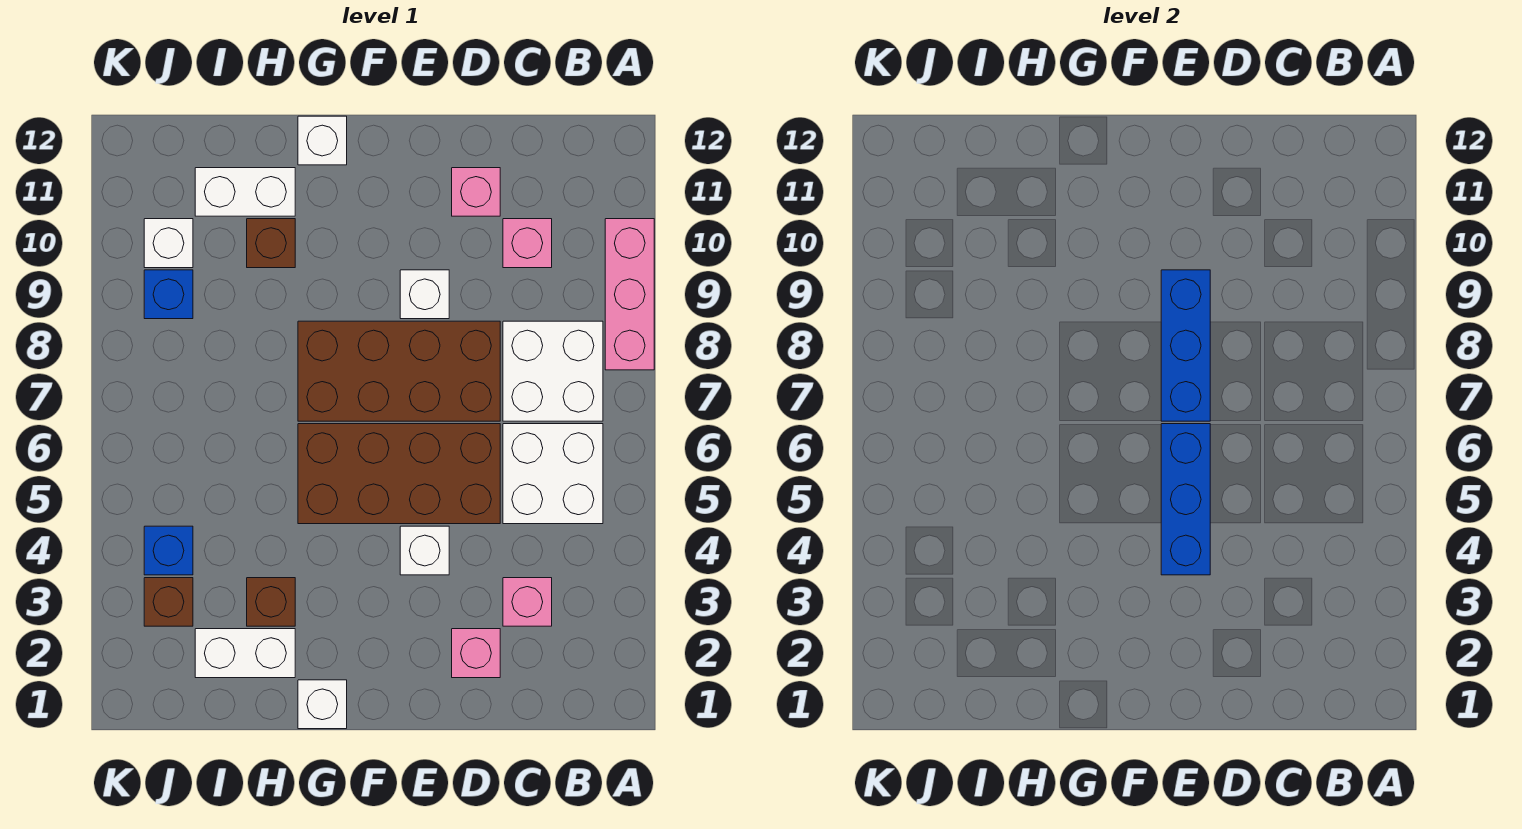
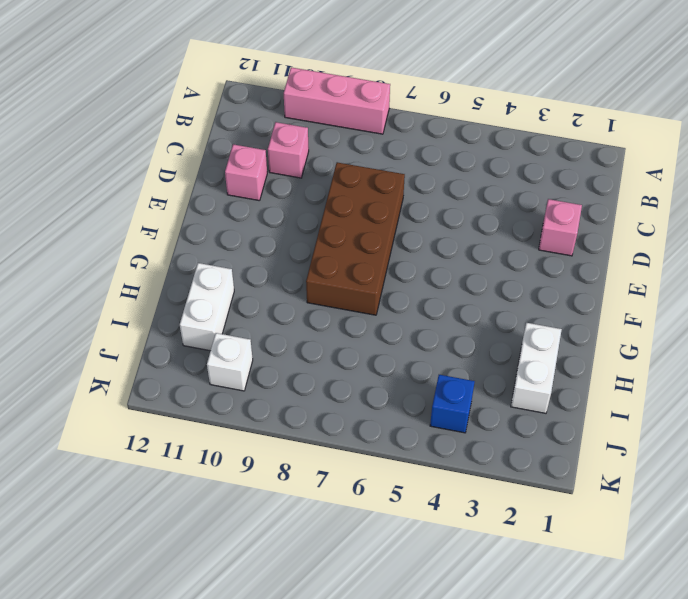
none -> white 2x2 brick [503,424,603,524]
none -> white 2x2 brick [503,321,603,421]
none -> pink 1x1 brick [503,578,552,626]

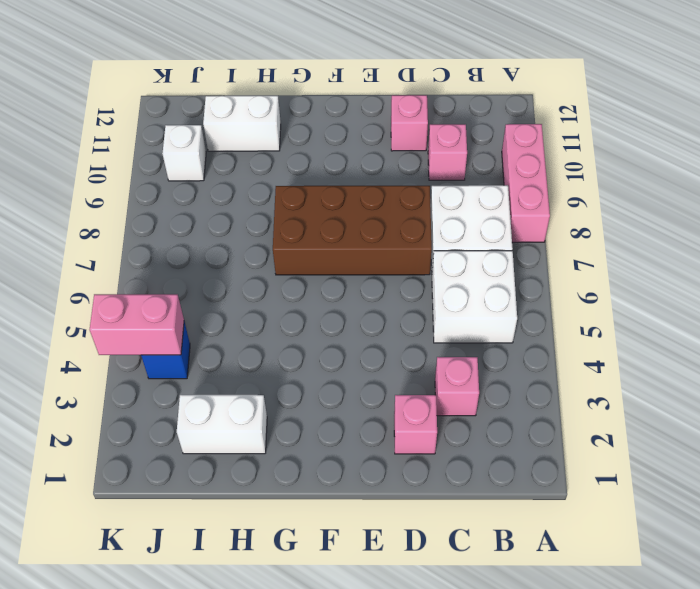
pink 1x2 brick [90,294,184,355] -> none
none -> brown 2x4 brick [298,424,500,524]
none -> white 1x1 brick [400,526,449,575]
none -> white 1x1 brick [400,270,449,319]

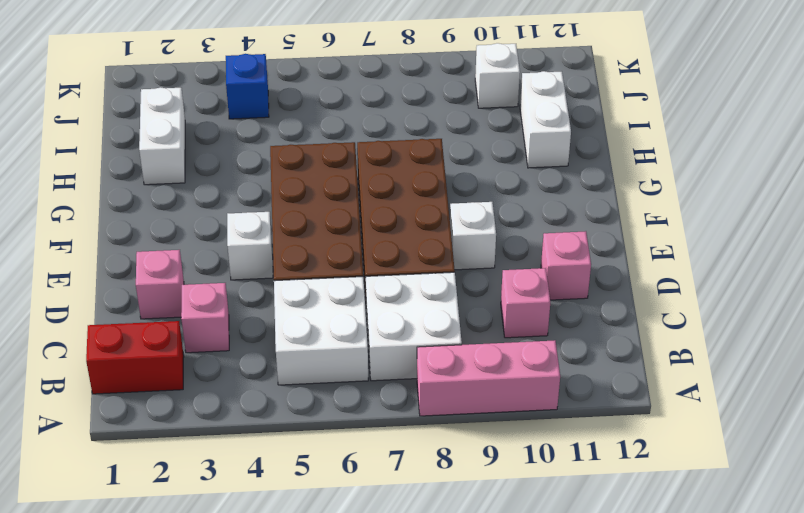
red 1x2 brick [86,321,184,394] -> none
none -> white 1x1 brick [298,680,347,729]
none -> white 1x1 brick [298,116,347,165]
none -> brown 1x1 brick [247,578,295,626]

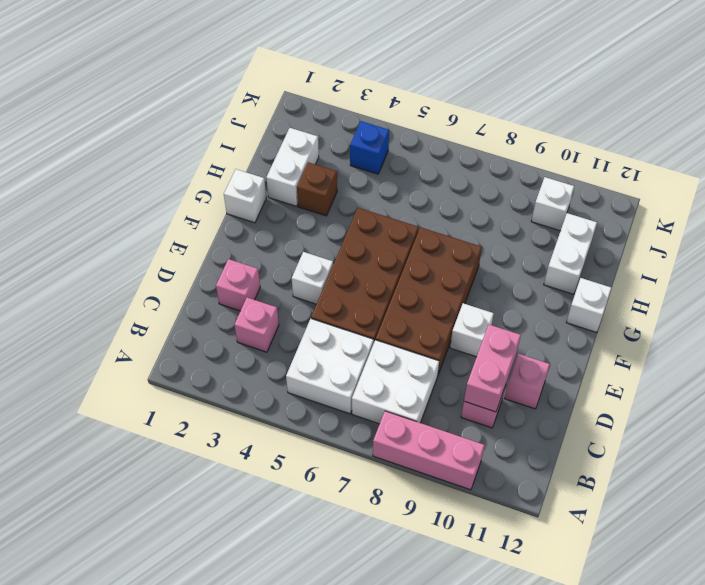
pink 1x2 brick [464,325,521,412] -> none
none -> brown 1x1 brick [247,219,295,268]
none -> brown 1x1 brick [144,578,193,626]
none -> blue 1x1 brick [144,270,193,319]

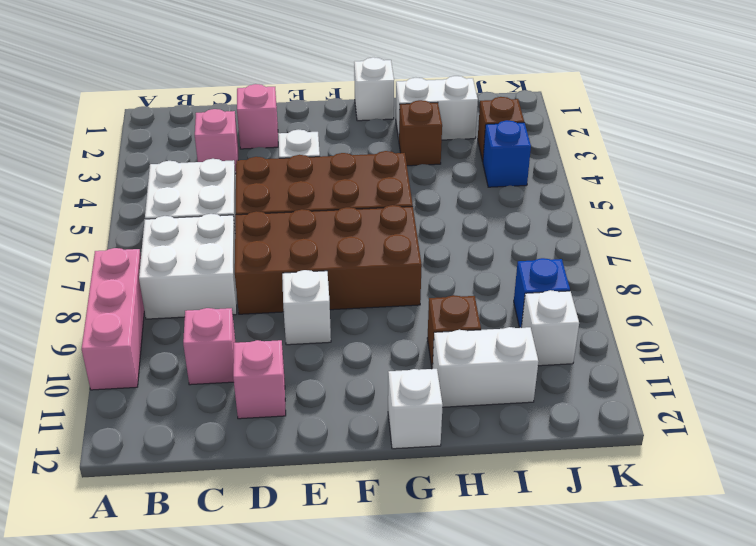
none -> blue 1x3 brick [1161,424,1210,575]
none -> blue 1x3 brick [1161,270,1210,421]

